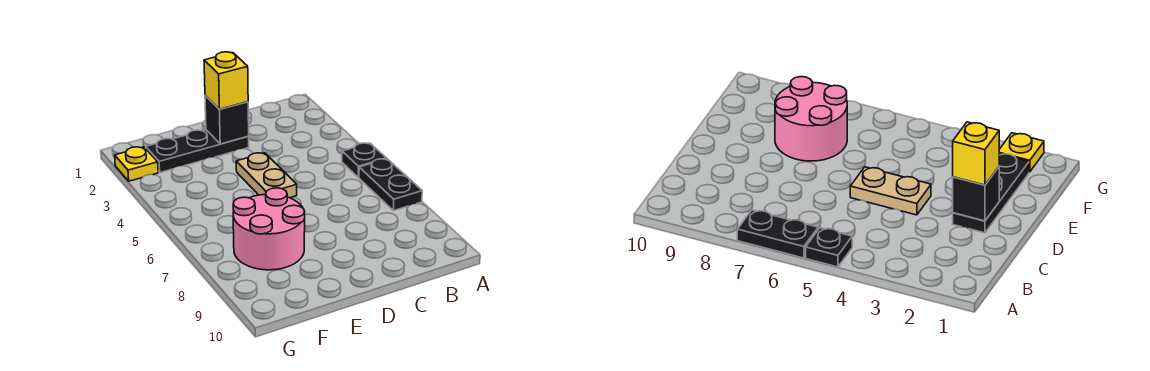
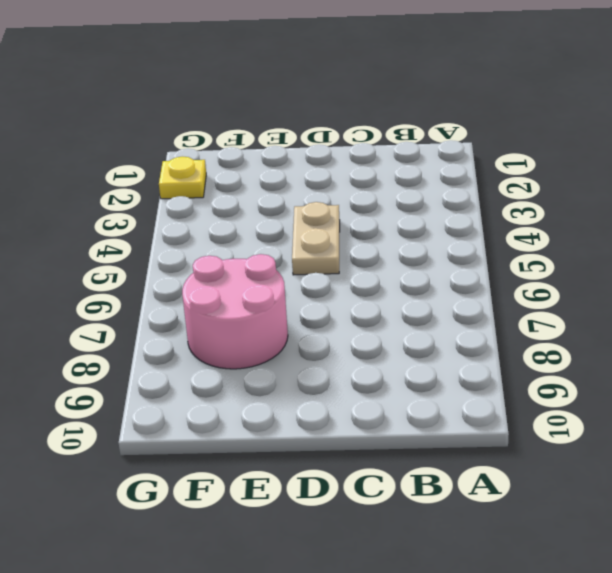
none -> black 1x1 plate [342,143,386,177]
none -> black 1x2 plate [359,159,422,211]

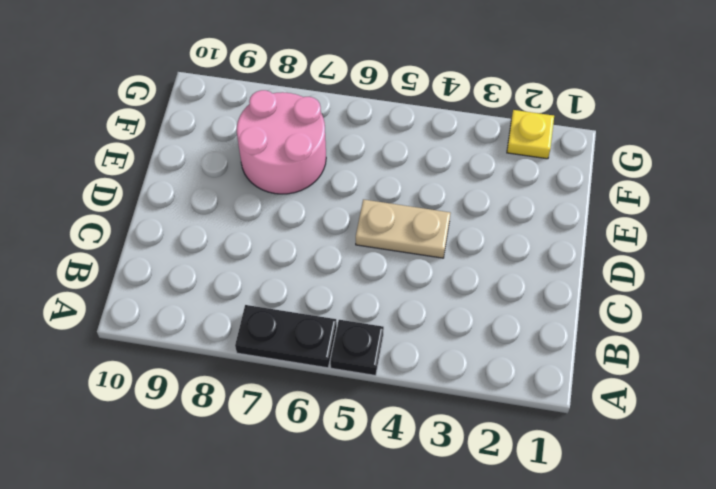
none -> black 1x3 plate [146,130,249,172]
none -> black 1x1 brick [205,96,249,144]

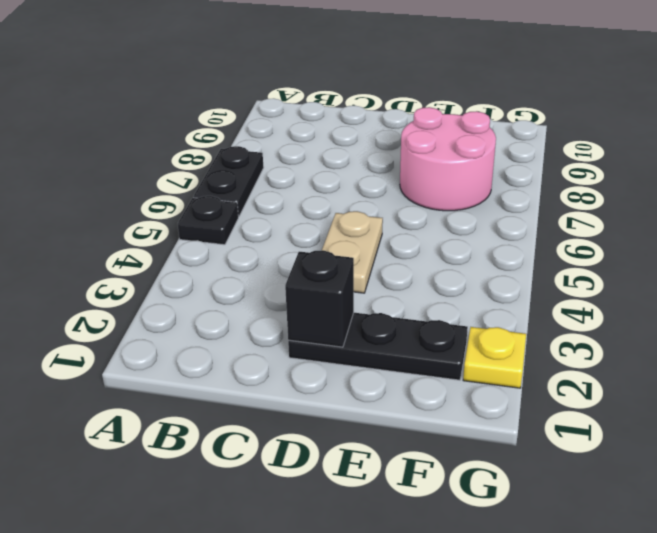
none -> yellow 1x1 brick [204,52,248,109]

